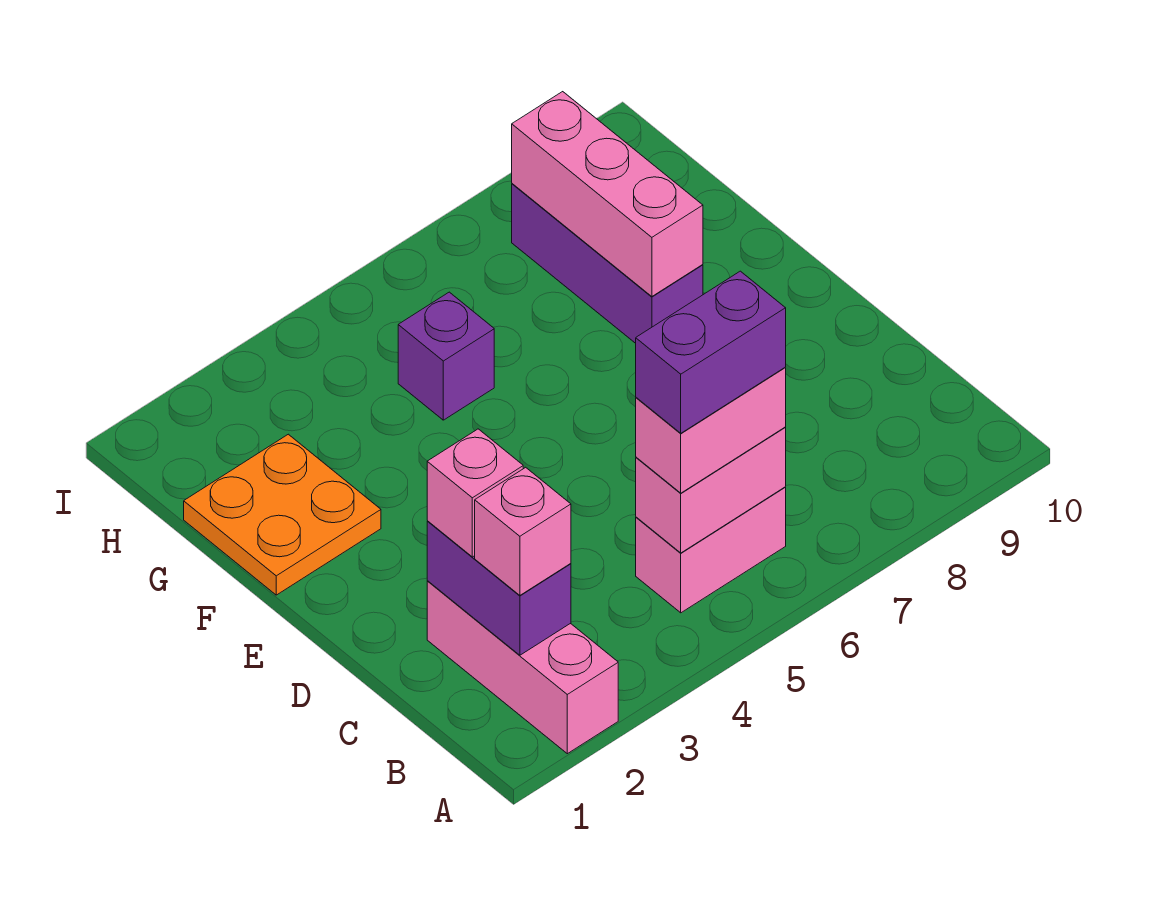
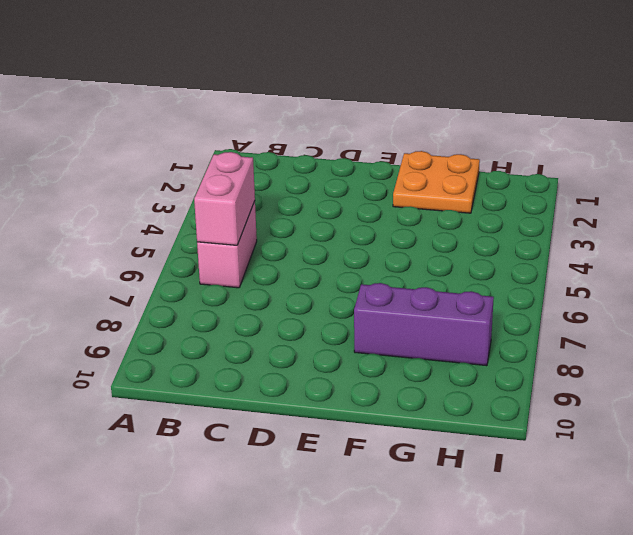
none -> pink 1x3 brick [427,581,618,754]
none -> purple 1x1 brick [398,292,494,420]
none -> purple 1x2 brick [427,521,571,655]

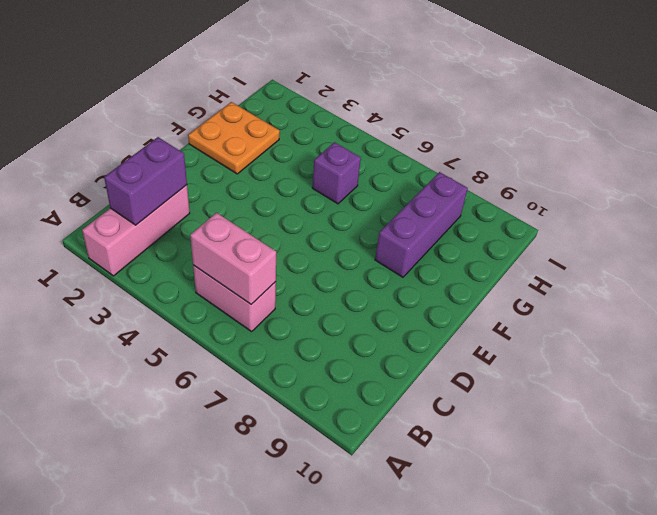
none -> pink 1x3 brick [512,92,703,297]
none -> pink 1x1 brick [475,467,571,595]
none -> pink 1x2 brick [636,368,786,493]

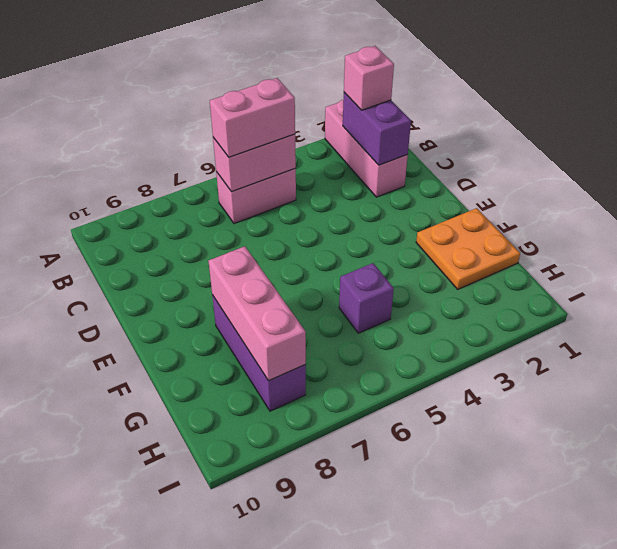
none -> pink 1x1 brick [427,429,523,557]
none -> purple 1x2 brick [636,271,786,433]

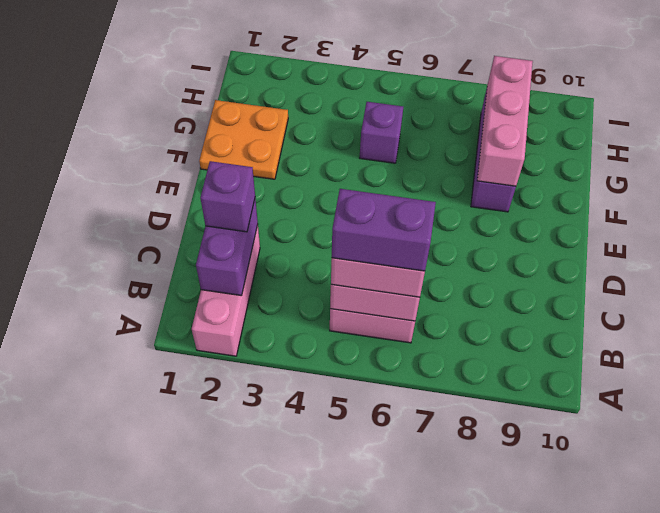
purple 1x1 brick [200,161,255,232] -> pink 1x1 brick [427,429,523,557]
none -> pink 1x1 brick [475,467,571,595]

